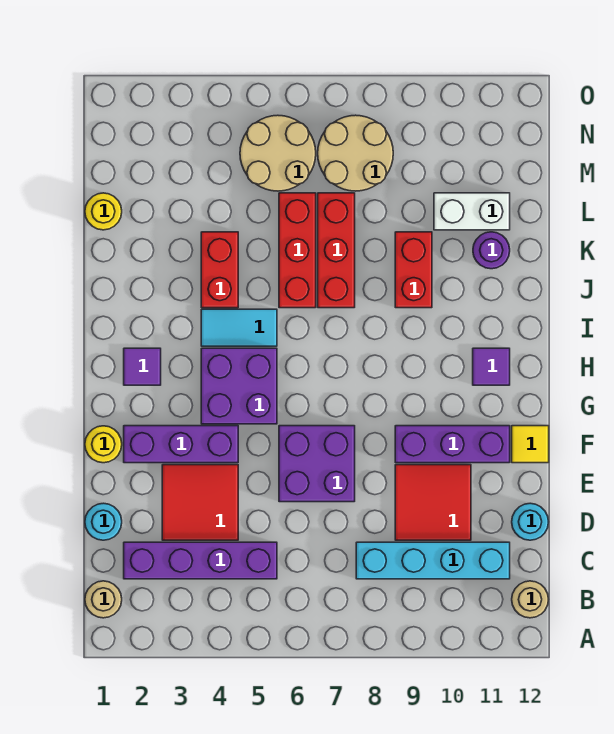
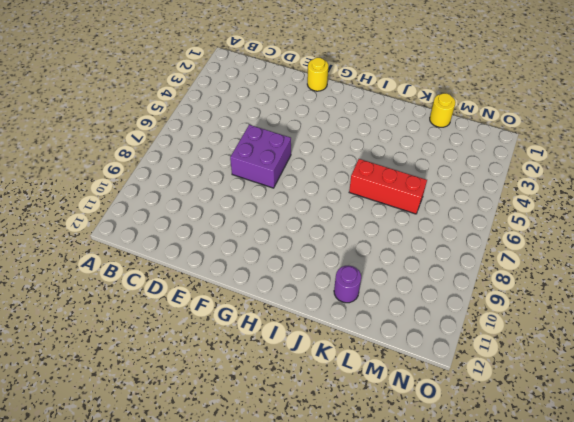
none -> tan 1x1 round brick [85,581,122,618]
none -> tan 1x1 round brick [512,581,548,618]
none -> purple 1x4 brick [124,542,277,579]

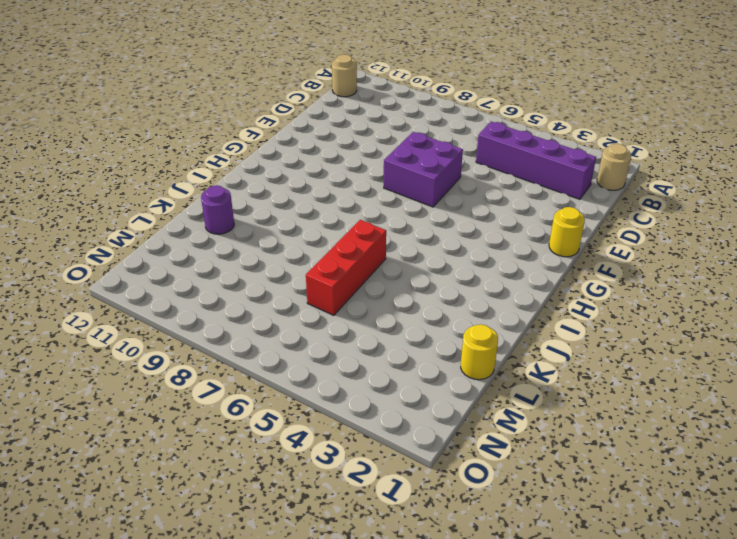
none -> cyan 1x4 brick [356,542,510,579]
none -> cyan 1x1 round brick [85,503,122,540]
none -> red 2x2 tile [162,465,238,540]

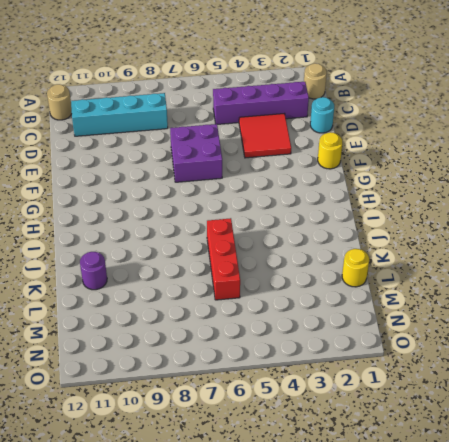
none -> red 2x2 tile [395,465,471,540]
none -> cyan 1x1 round brick [512,503,548,540]
none -> purple 1x3 brick [124,426,238,463]

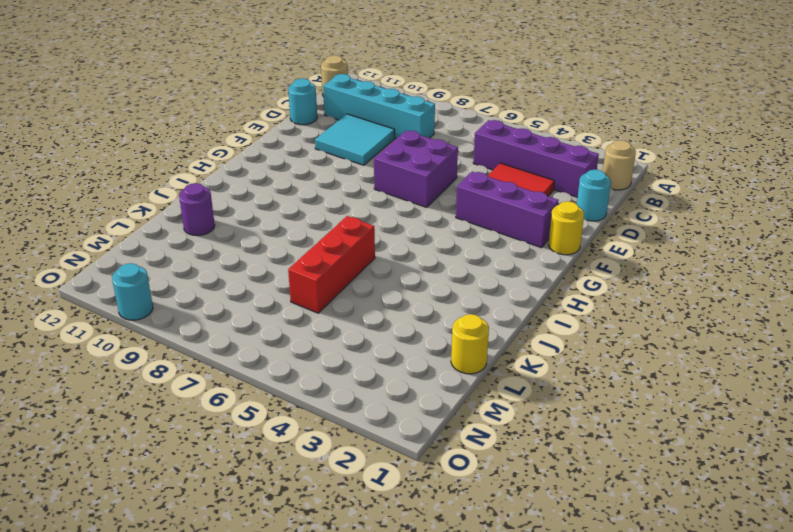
cyan 2x2 tile [315,114,395,165] -> red 2x2 tile [395,465,471,540]
cyan 1x1 round brick [112,263,153,320] -> none
none -> purple 1x3 brick [395,426,510,463]
none -> yellow 1x1 tile [512,426,549,463]
none -> purple 2x2 brick [201,348,277,424]

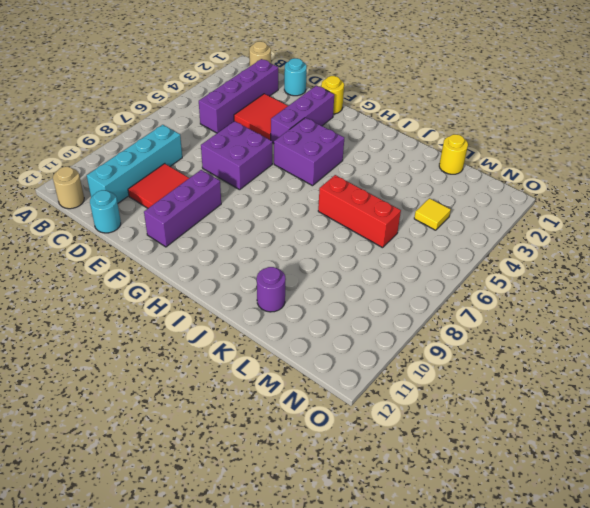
yellow 1x1 tile [414,198,451,230] -> yellow 1x1 tile moved to [512,426,549,463]
none -> purple 1x1 tile [124,348,161,385]
none -> purple 1x1 tile [473,348,510,385]
none -> cyan 1x2 tile [201,309,277,346]

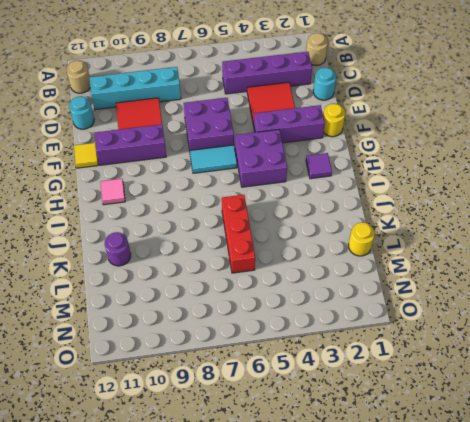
cyan 1x2 tile [190,145,237,173] -> cyan 1x2 tile moved to [201,309,277,346]
pink 1x1 tile [100,179,125,205] -> purple 1x1 tile [473,348,510,385]
none -> red 1x2 brick [201,232,238,308]
none -> red 1x3 brick [318,193,355,308]
none -> red 1x2 brick [395,232,432,308]

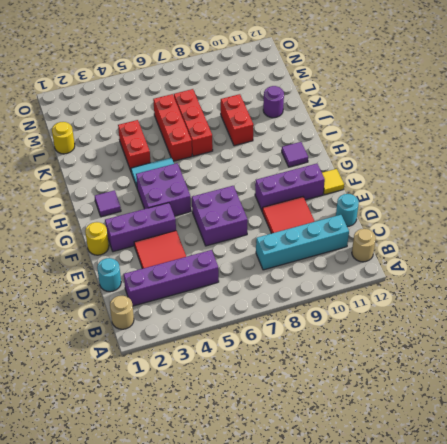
none -> white 1x2 brick [434,193,510,230]
none -> tan 2x2 round brick [240,115,316,191]
none -> tan 2x2 round brick [318,115,393,191]

